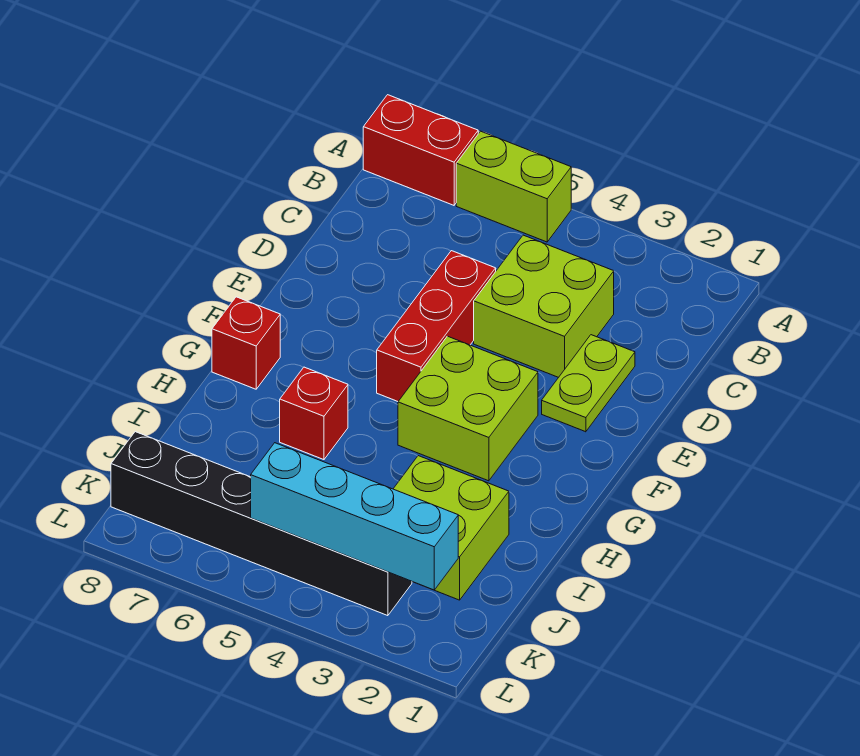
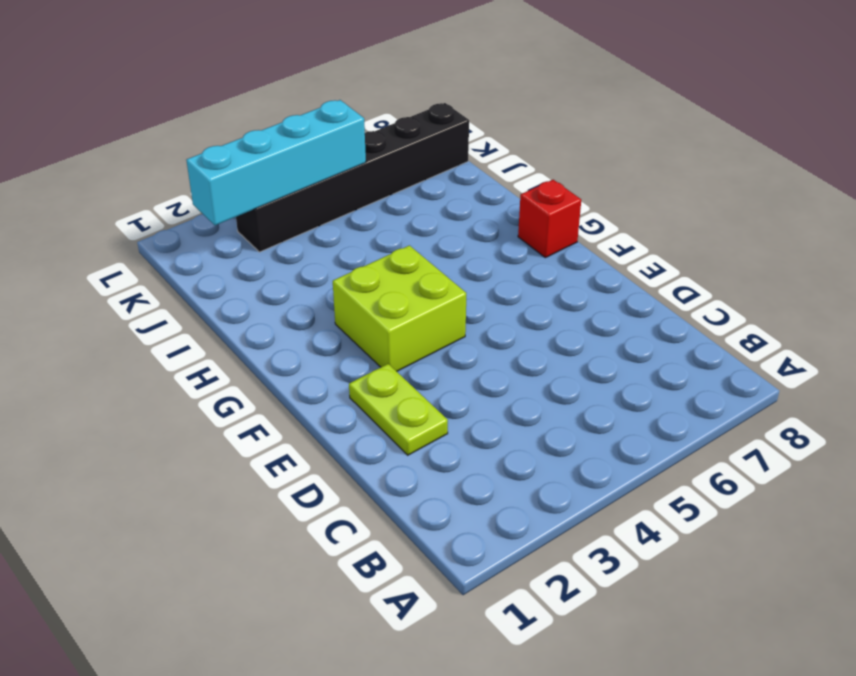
none -> lime 1x2 brick [456,131,571,242]
none -> red 1x2 brick [363,95,478,205]

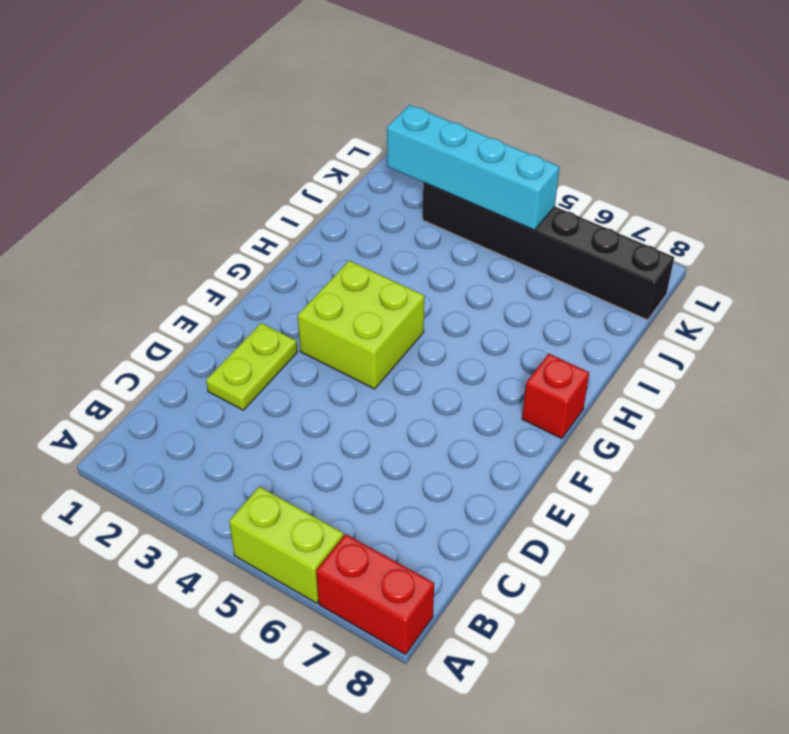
none -> lime 2x2 brick [474,235,614,377]
none -> red 1x3 brick [377,251,496,401]

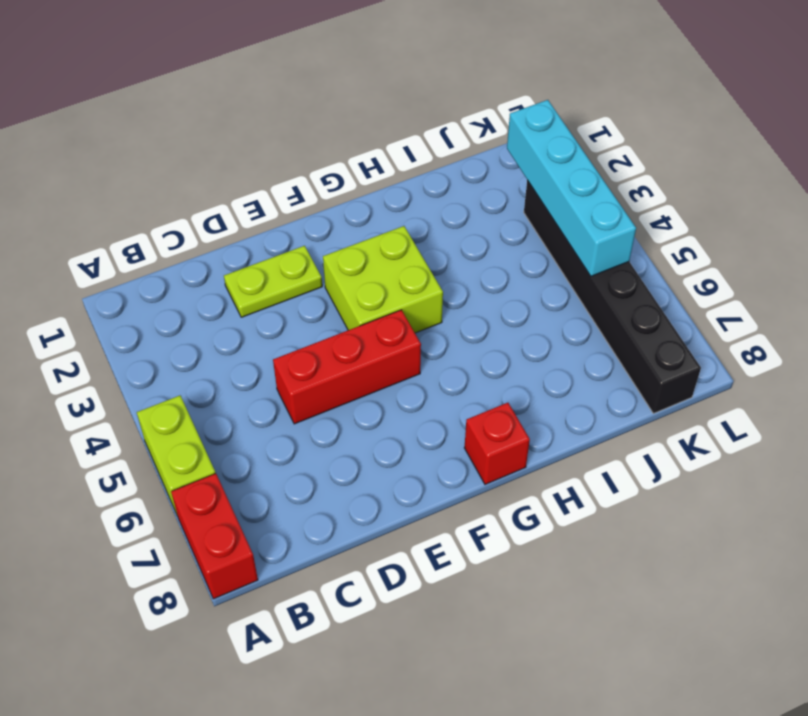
none -> lime 2x2 brick [474,235,614,377]
none -> red 1x1 brick [280,367,348,460]

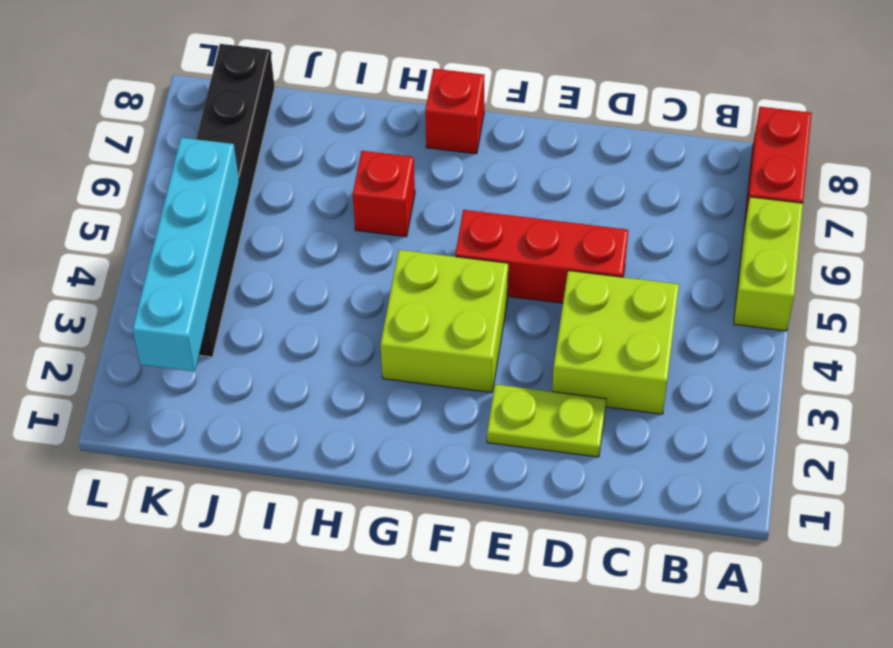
none -> lime 2x2 brick [393,456,509,600]

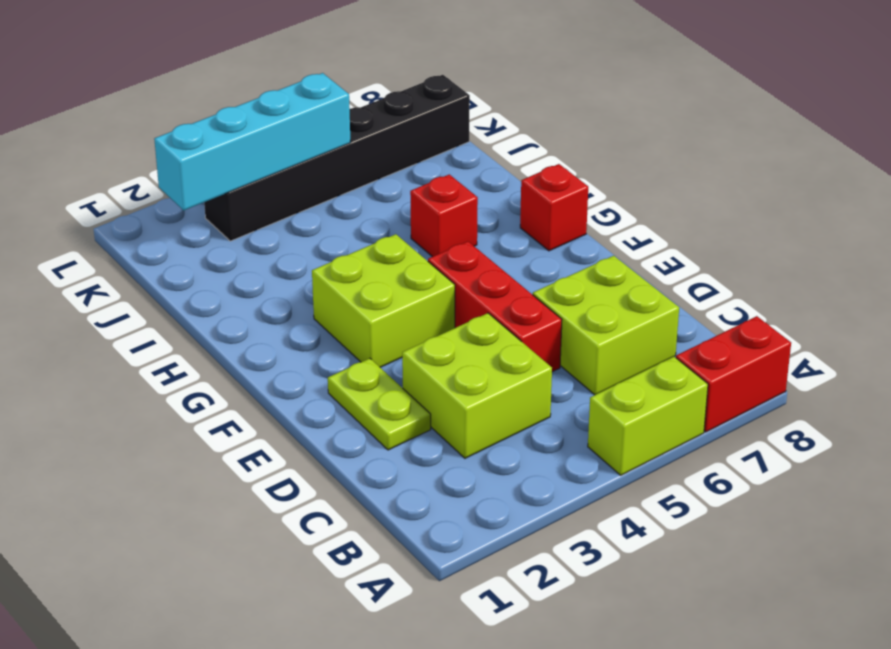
lime 2x2 brick [533,256,679,395] -> lime 2x2 brick moved to [393,456,509,600]

